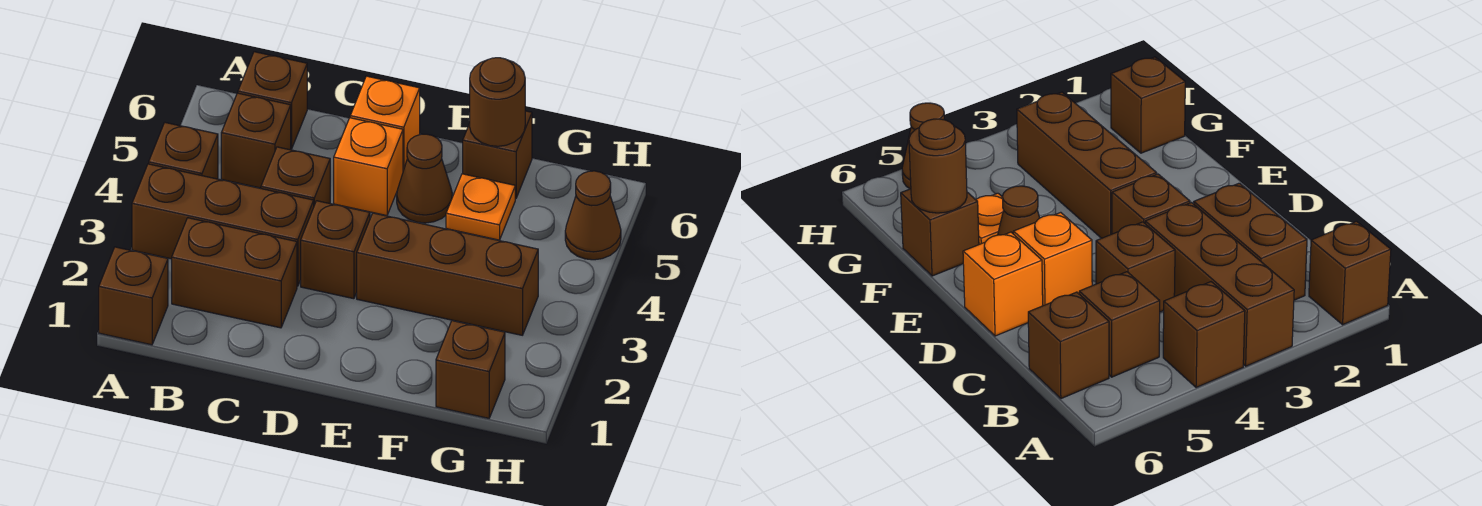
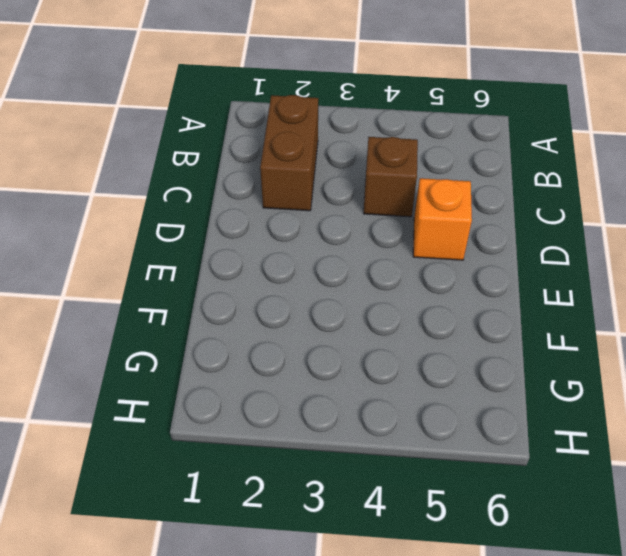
none -> brown 1x1 brick [99,247,168,345]
none -> brown 1x3 brick [132,164,314,286]
none -> brown 1x1 brick [149,123,218,179]

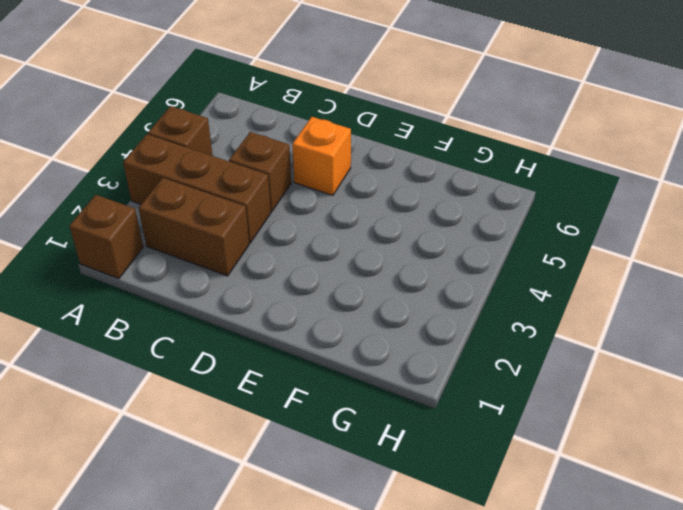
none -> brown 1x1 brick [221,93,291,188]
none -> brown 1x1 brick [238,52,307,149]
none -> brown 1x1 brick [301,201,370,299]

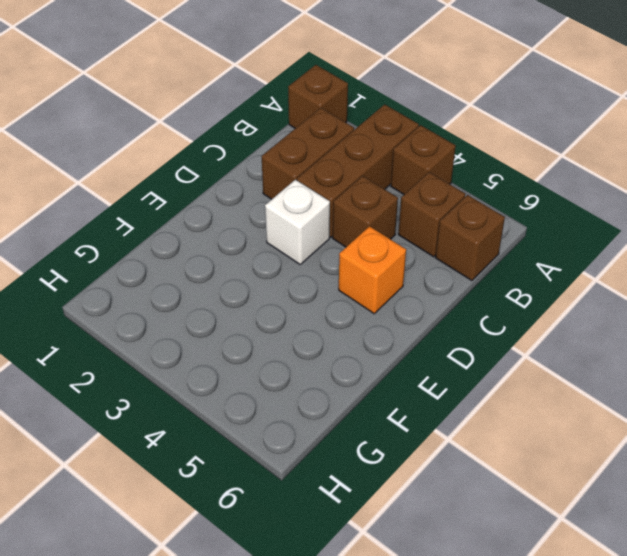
white 1x1 brick [265,180,330,264] -> brown 1x1 brick [301,201,370,299]
none -> orange 1x1 brick [350,76,420,171]
none -> brown 1x3 brick [357,213,538,335]
none -> brown 1x1 cone [397,134,452,223]

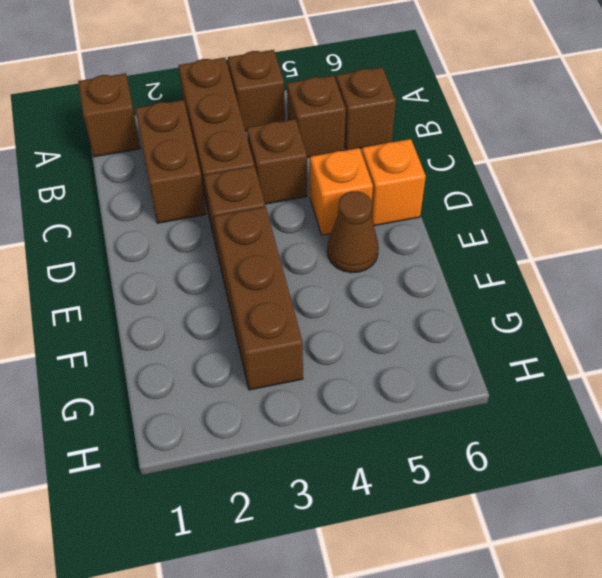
none -> orange 1x1 plate [446,174,515,240]
none -> brown 1x1 brick [463,111,532,199]
none -> brown 1x1 brick [436,321,505,418]

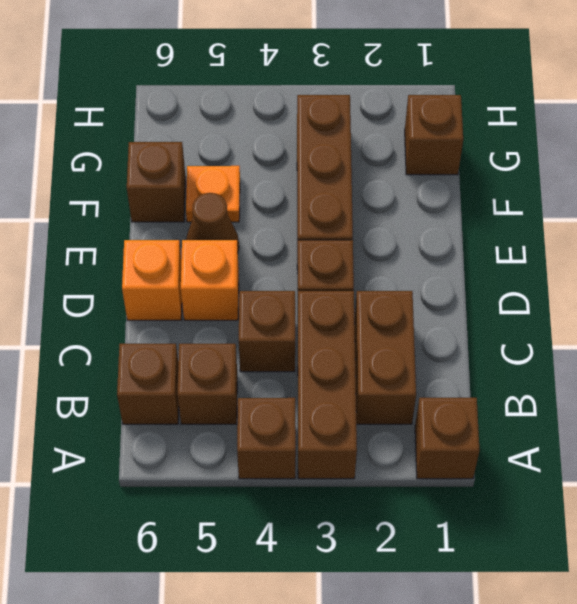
none -> brown 1x1 cone [565,171,621,260]
none -> brown 1x1 round brick [470,58,525,146]

